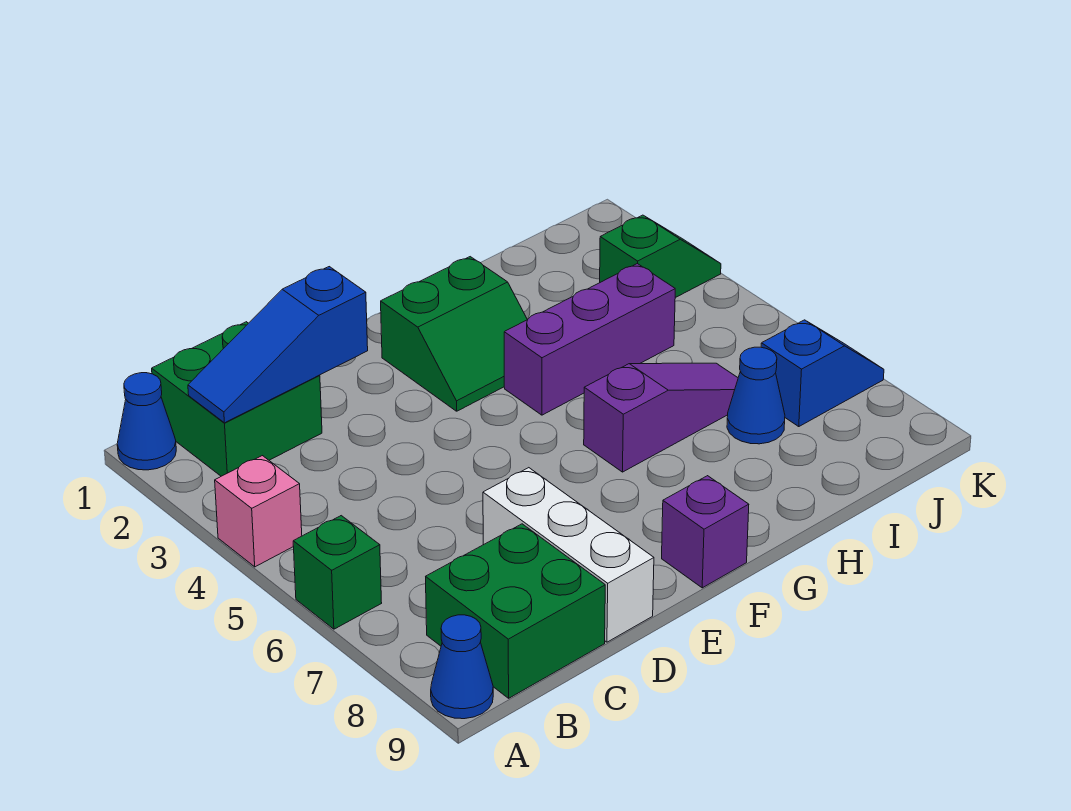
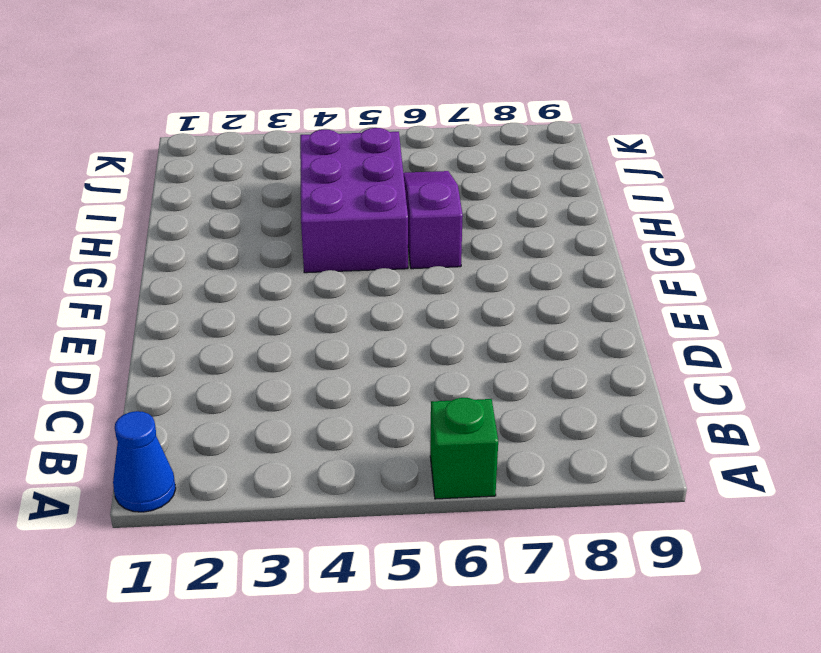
purple 2x3 brick [300,128,408,273] -> purple 1x3 brick [504,264,675,415]
none -> pink 1x1 brick [215,456,302,567]
none -> blue 1x1 cone [431,615,493,719]
none -> green 2x2 brick [152,322,322,476]

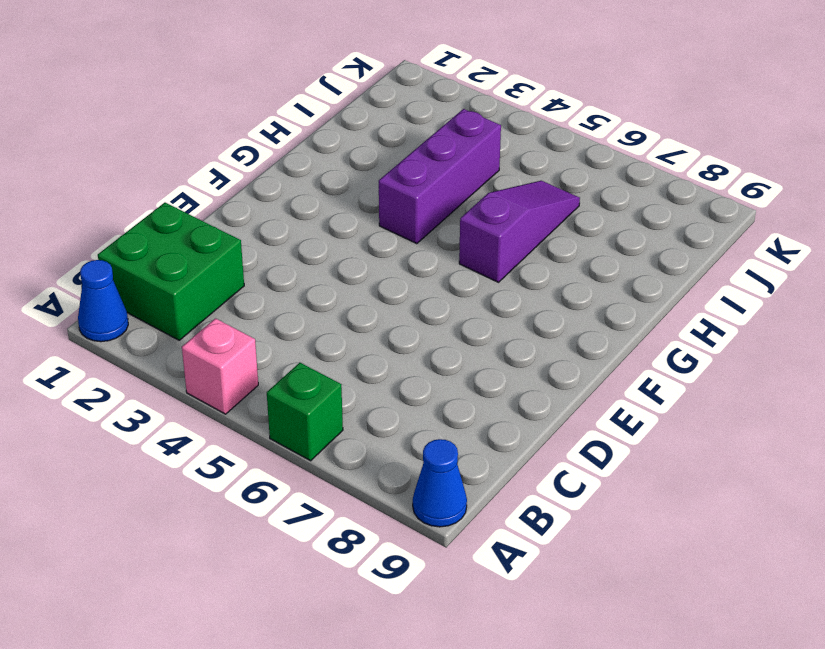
none -> green 2x2 brick [426,524,605,698]
none -> white 1x3 brick [483,468,654,642]
none -> green 2x2 slope [381,257,527,411]

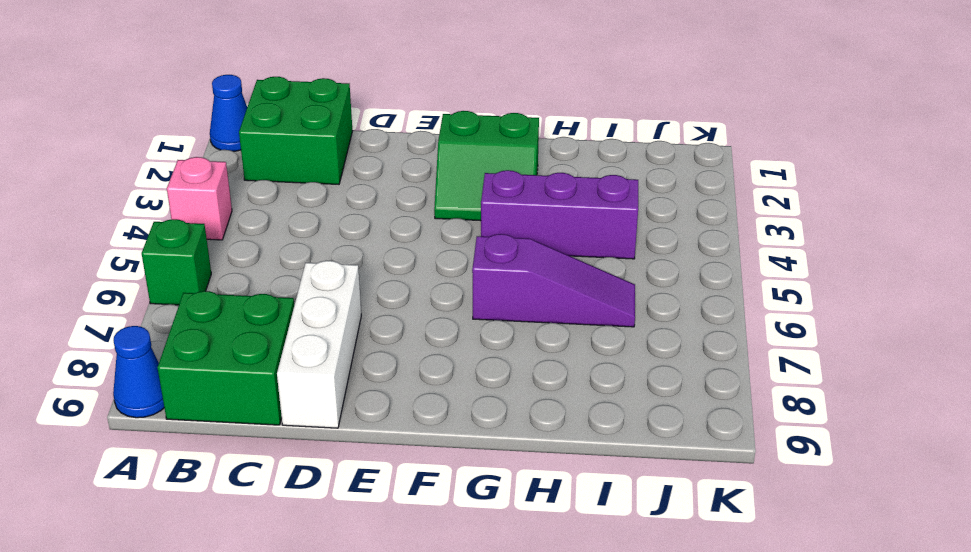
none -> purple 1x1 brick [662,476,749,588]
none -> blue 1x1 cone [727,347,785,444]
none -> green 1x2 slope [600,215,721,298]

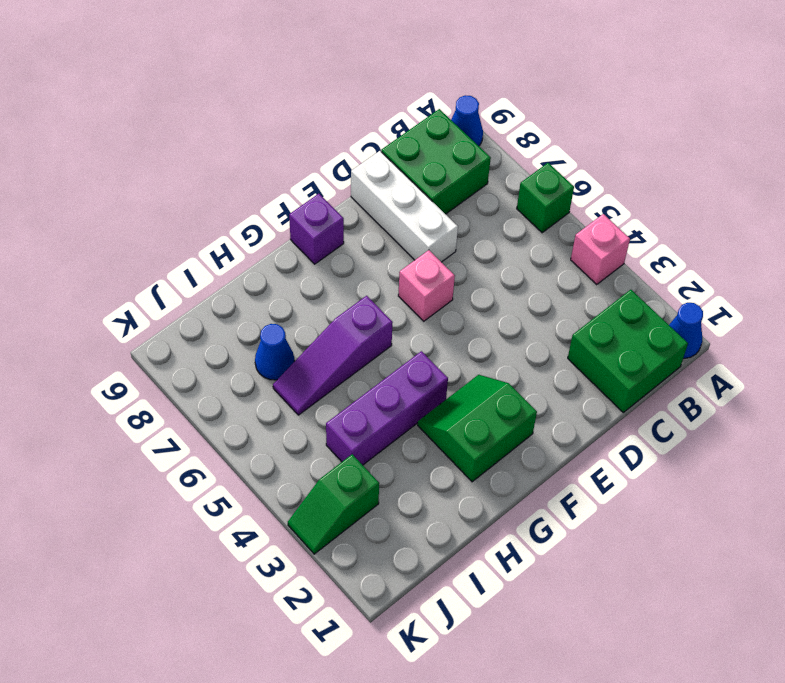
pink 1x1 brick [398,250,455,321] -> none
none -> blue 1x2 slope [761,320,884,426]
none -> blue 1x3 slope [188,267,368,423]

